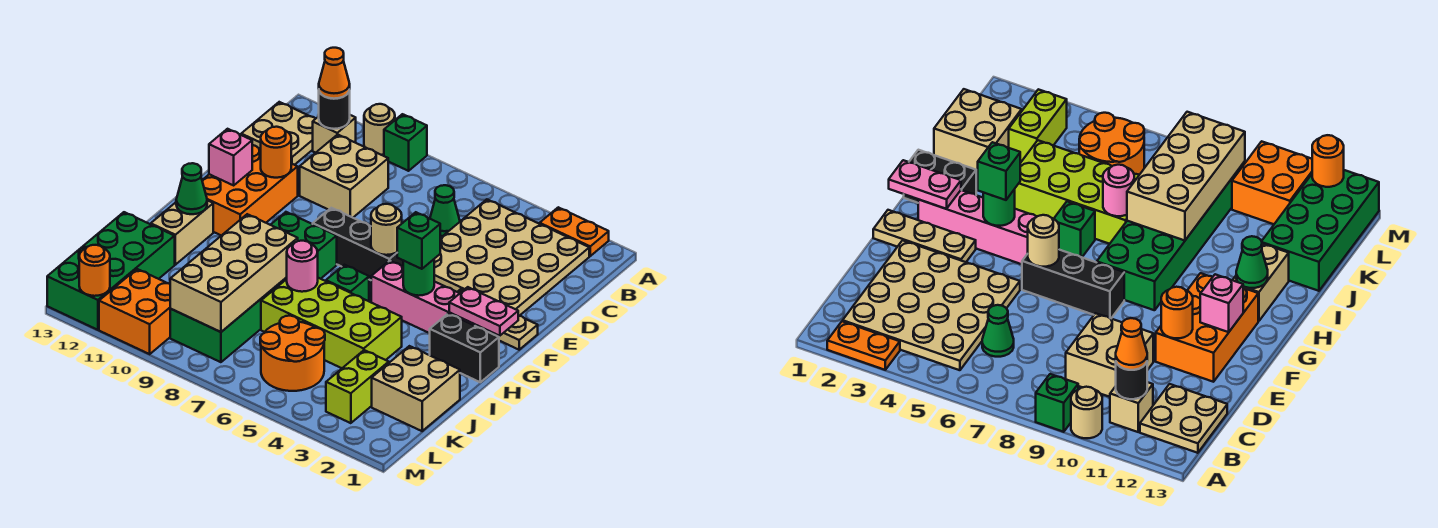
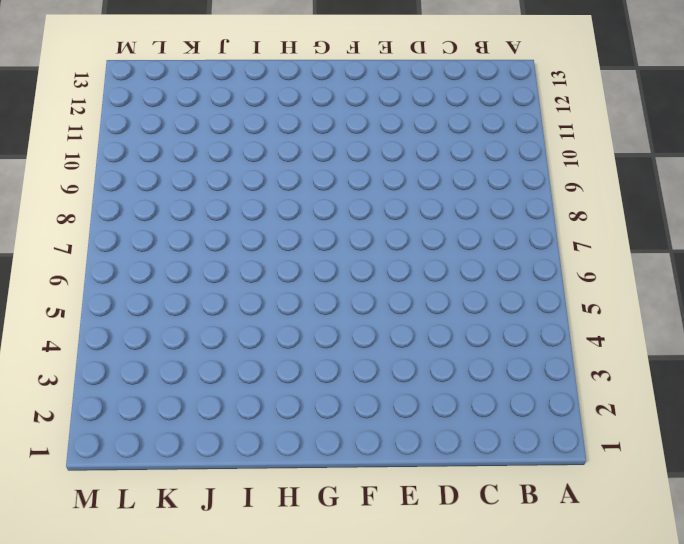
none -> orange 1x2 plate [540,207,609,256]
none -> green 1x1 brick [384,114,427,171]
none -> tan 1x1 round brick [364,104,395,155]
none -> tan 4x4 plate [434,199,589,316]

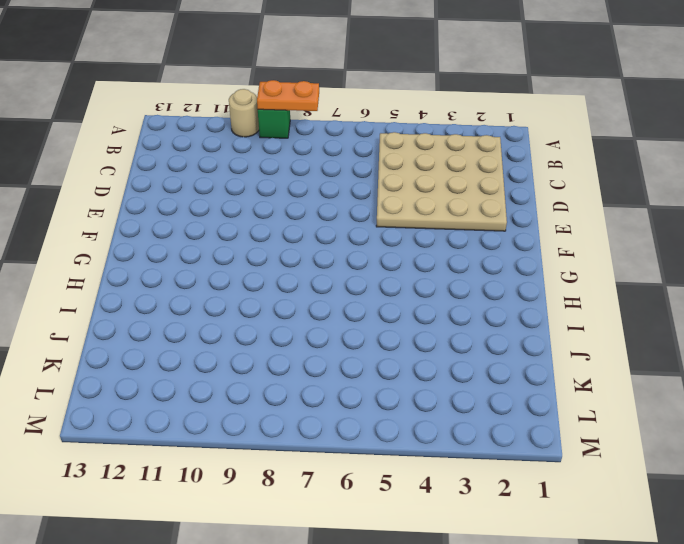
orange 1x2 plate [257,80,319,111] -> orange 1x2 plate moved to [540,207,609,256]
none -> tan 1x1 brick [313,115,356,153]
none -> tan 2x2 plate [241,102,316,165]
none -> green 1x1 cone [430,185,460,236]
none -> tan 2x2 brick [300,134,388,218]

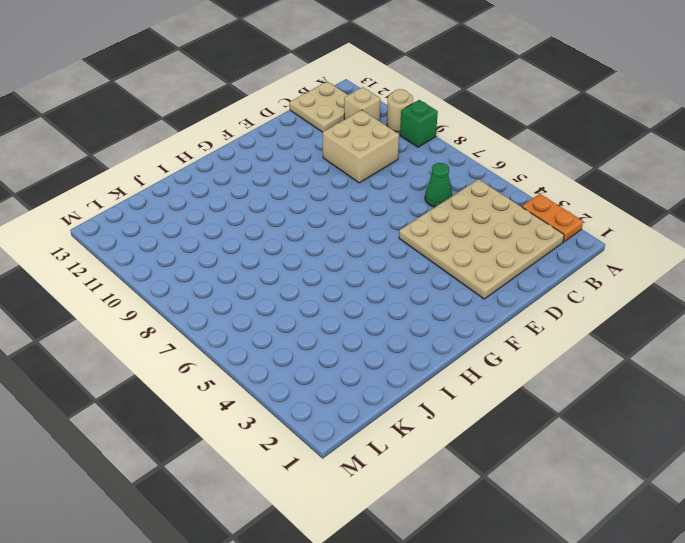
none -> orange 2x3 brick [202,145,298,236]
none -> tan 1x3 plate [458,289,538,350]
none -> black 1x3 brick [313,208,403,280]
none -> pink 1x4 brick [371,261,492,334]

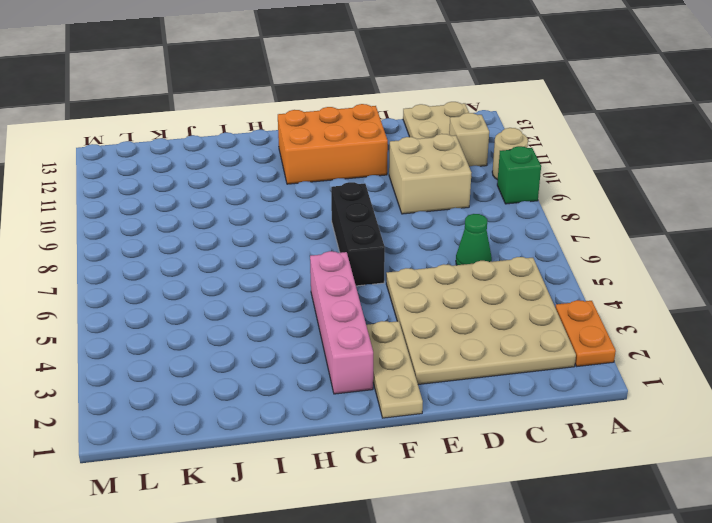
none -> green 2x6 brick [170,212,337,362]
none -> black 1x2 brick [430,313,499,382]
none -> green 1x1 brick [326,265,369,301]
none -> tan 1x2 brick [151,200,213,265]

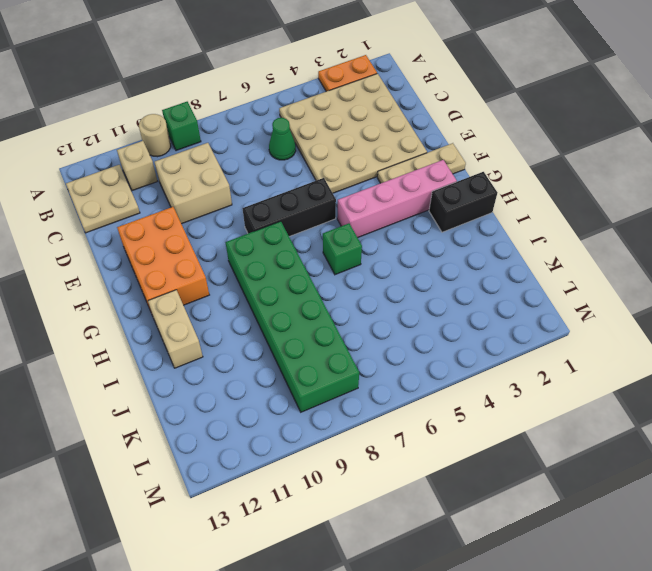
none -> lime 2x4 brick [261,278,402,368]
none -> tan 2x2 brick [372,346,460,431]
none -> green 2x4 brick [47,212,175,330]
none -> lime 1x2 brick [326,350,389,423]

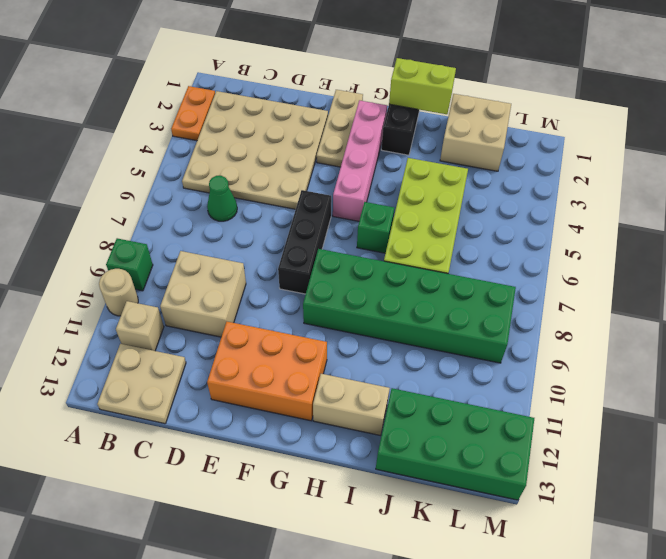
lime 1x2 brick [389,58,456,114] -> lime 1x2 brick moved to [326,350,389,423]
none -> orange 2x2 round brick [260,316,325,391]
none -> orange 2x2 brick [99,269,171,354]
none -> black 1x1 round brick [319,90,350,129]
none -> orange 1x1 round brick [261,127,291,178]

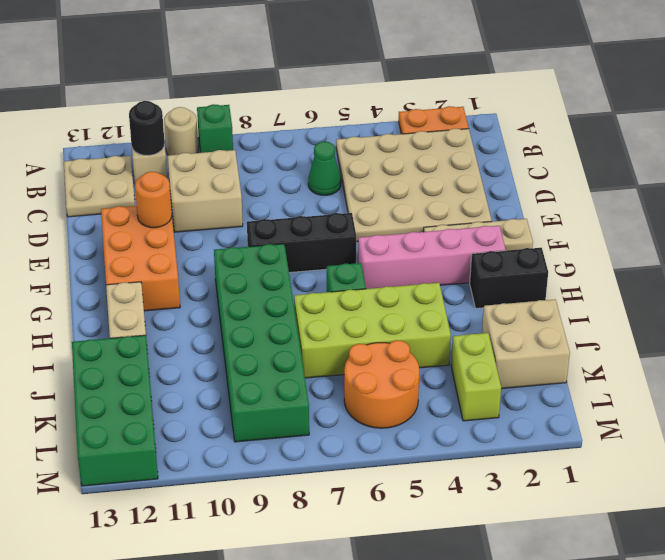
none -> orange 2x2 brick [99,269,171,354]
none -> tan 1x1 round brick [371,204,402,255]
none -> pink 1x1 brick [209,129,252,185]
none -> pink 1x2 plate [449,287,518,336]

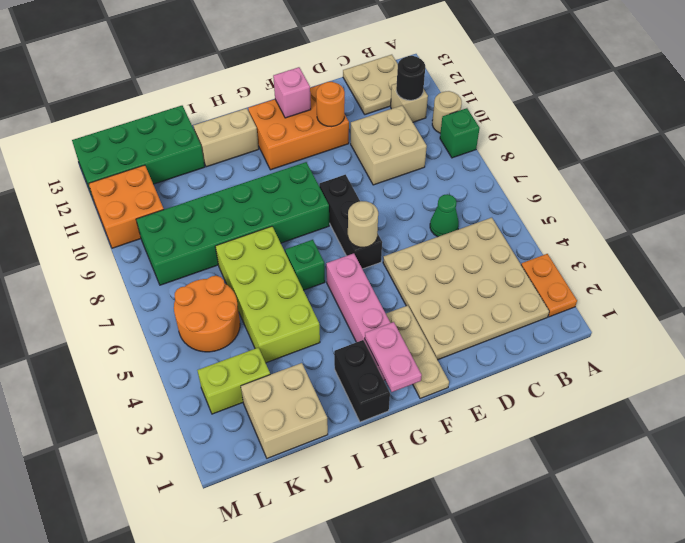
none -> green 1x1 round brick [403,259,434,296]
none -> green 1x1 cone [176,163,207,214]
none -> pink 1x1 round brick [286,241,318,292]
none -> tan 2x4 brick [170,214,298,332]

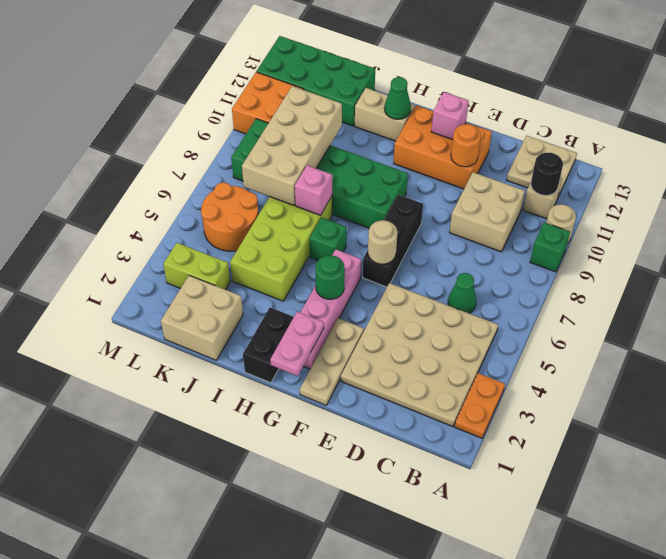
pink 1x1 brick [295,165,332,215] -> pink 1x1 round brick [286,241,318,292]
tan 2x4 brick [242,86,342,205] -> tan 2x4 brick turned to [170,214,298,332]
none -> orange 1x1 round brick [79,245,110,296]
none -> orange 1x1 cone [319,48,350,99]
none -> green 1x1 brick [397,212,440,269]

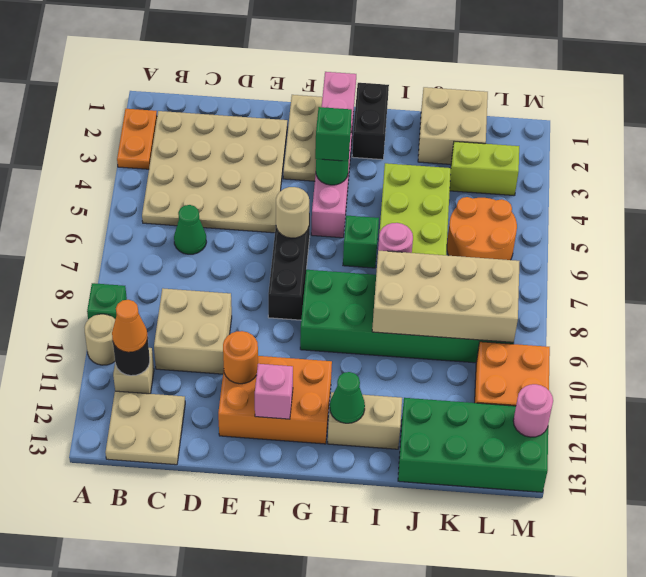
pink 1x1 round brick [513,384,553,437] -> orange 1x1 round brick [79,245,110,296]

